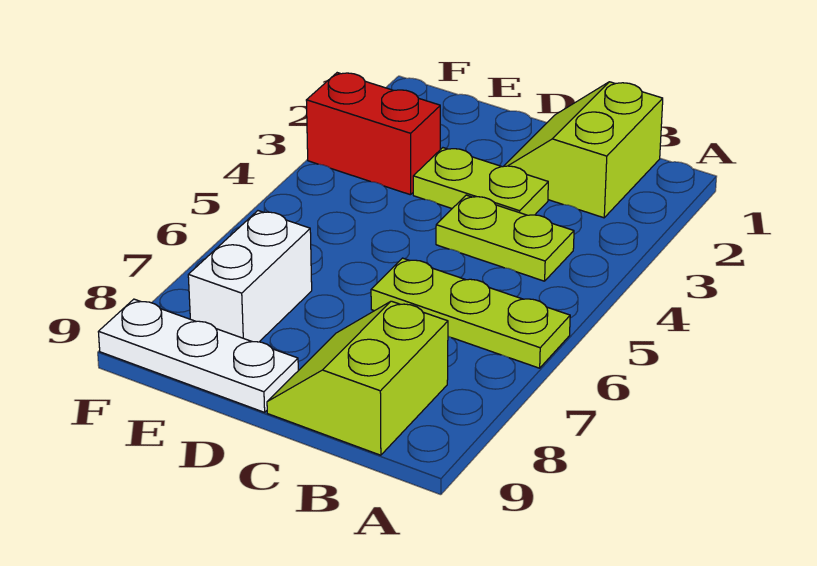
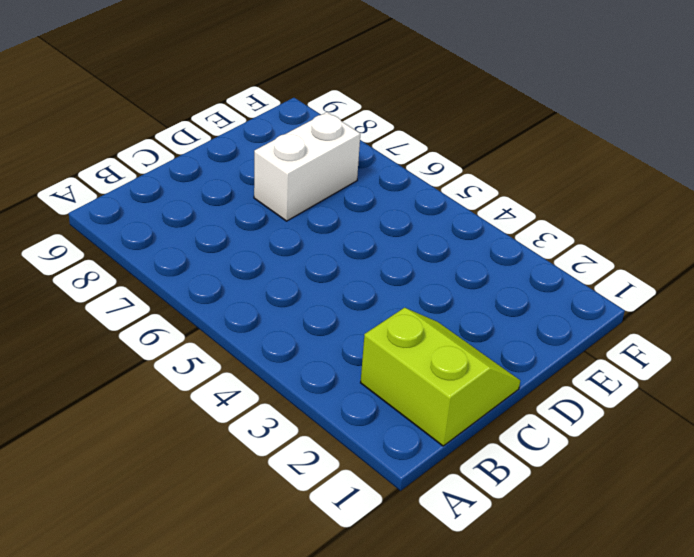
white 1x2 brick [254,112,360,221] -> white 1x2 brick turned to [188,211,312,342]
none -> lime 1x3 plate [371,258,570,368]
none -> lime 1x2 plate [436,195,574,281]

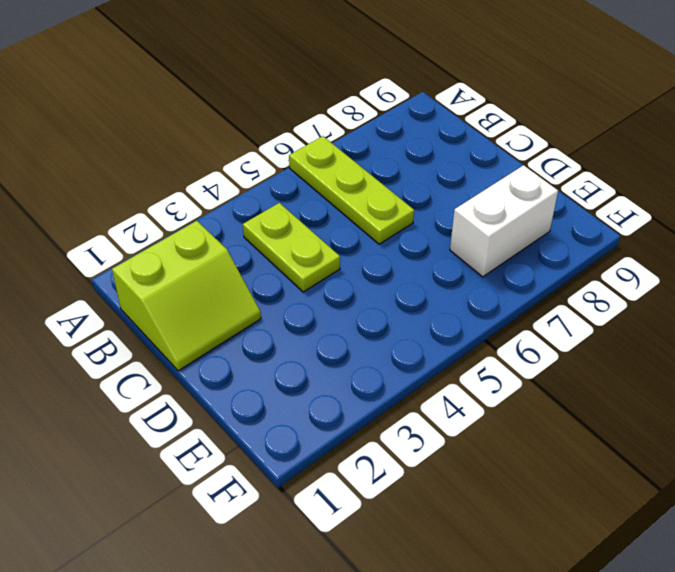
none -> lime 2x2 slope [267,301,448,455]
none -> lime 1x2 plate [413,148,548,215]

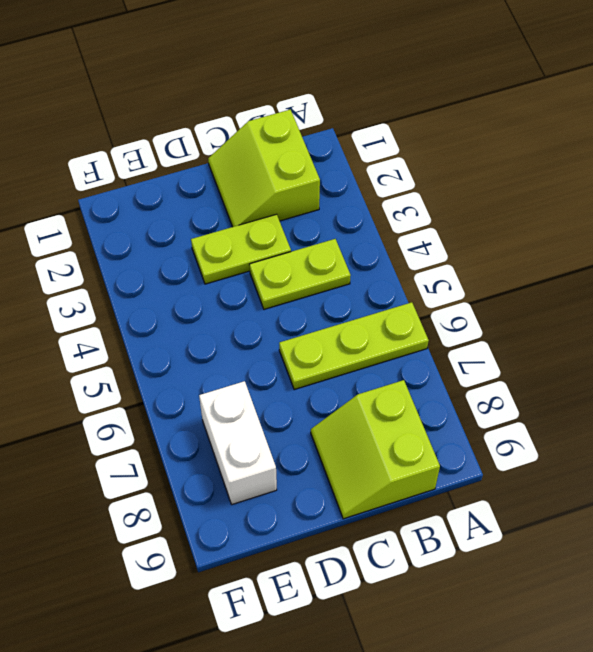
none -> white 1x3 plate [98,299,298,412]
none -> red 1x2 brick [306,73,440,195]

